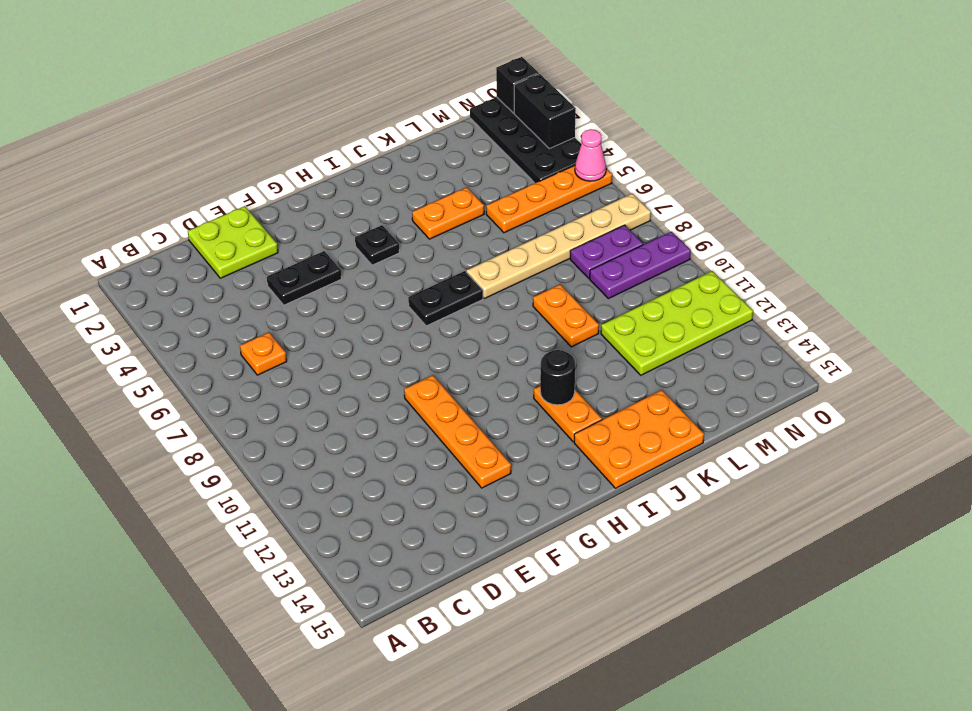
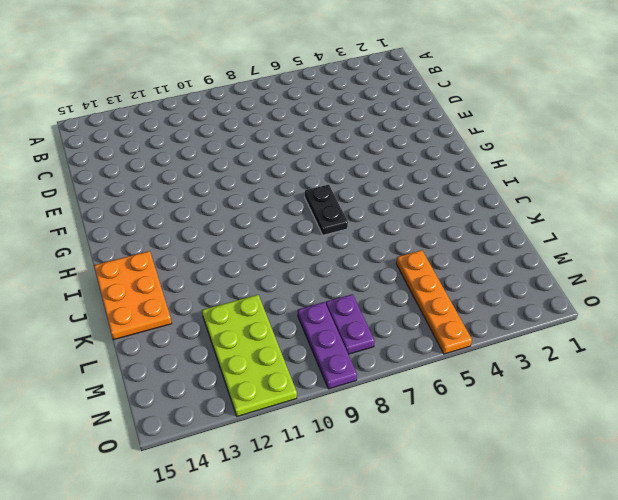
none -> orange 1x1 plate [240,332,287,375]
none -> lime 2x2 plate [188,206,278,278]
none -> black 1x2 plate [267,251,342,305]

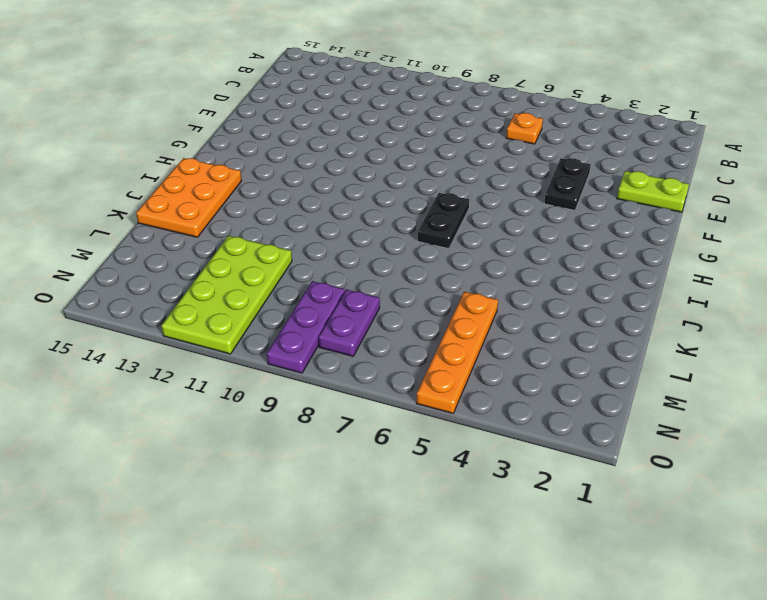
lime 1x2 plate [617,171,689,212] -> lime 2x2 plate [188,206,278,278]
none -> orange 1x4 plate [404,375,511,488]
none -> black 1x1 plate [355,225,400,265]
none -> orange 1x2 plate [534,386,602,442]

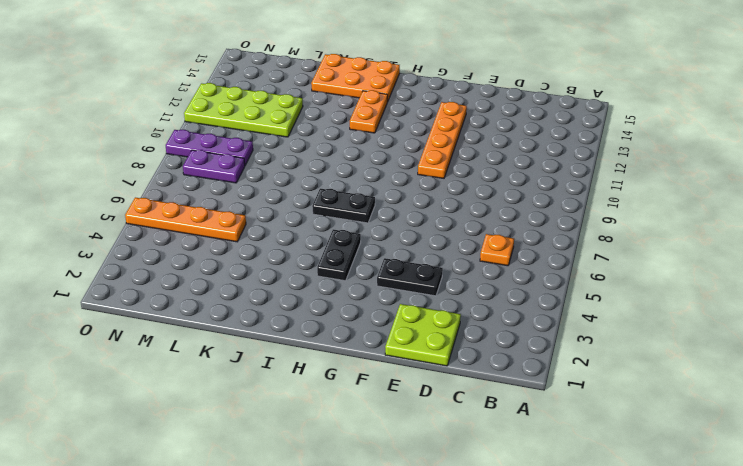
black 1x2 plate [317,229,361,281] -> black 1x1 plate [355,225,400,265]
none -> orange 1x2 plate [412,187,484,239]
none -> tan 1x6 plate [466,194,651,299]
none -> orange 1x2 plate [533,284,599,347]

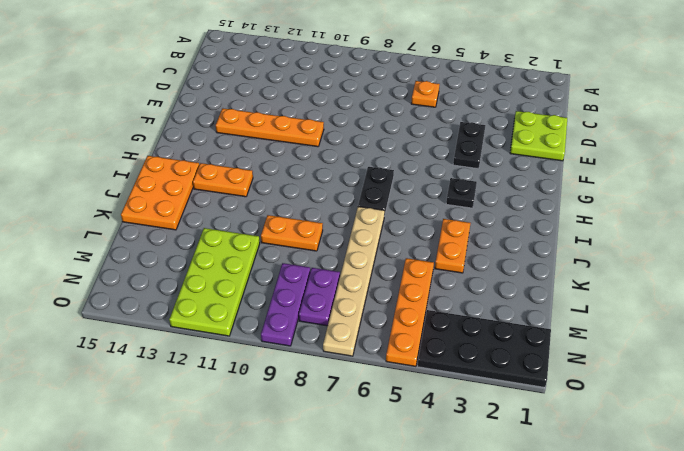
none -> black 1x1 round brick [540,350,575,405]
none -> black 1x1 brick [496,57,539,113]
none -> black 1x2 brick [514,74,576,149]

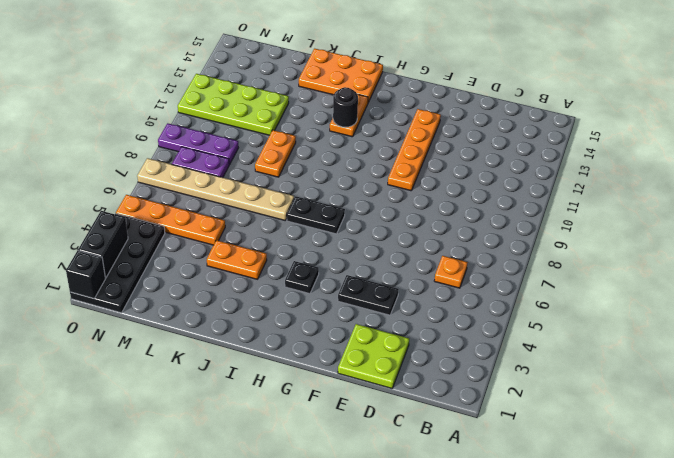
none -> pink 1x1 cone [575,129,606,181]

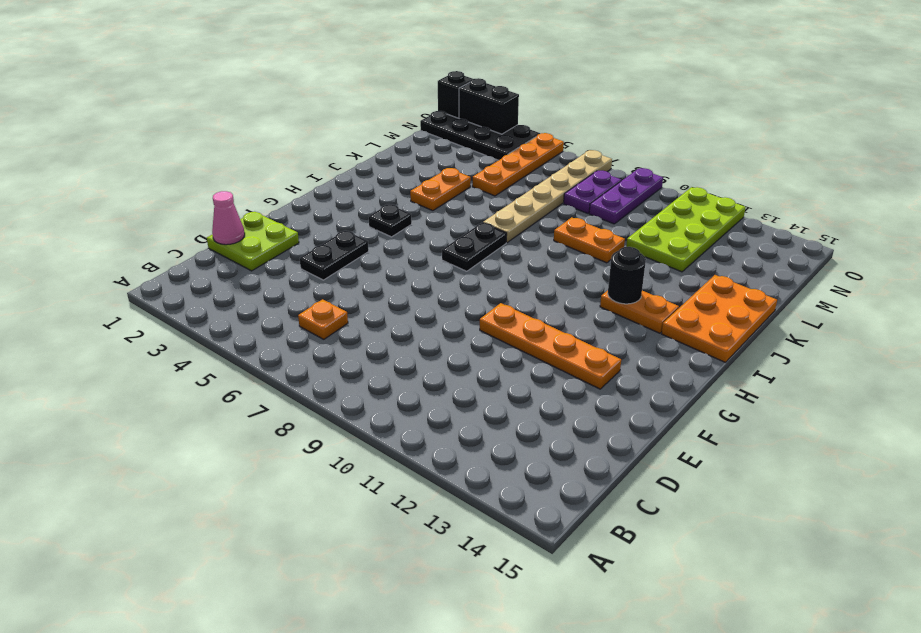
pink 1x1 cone [212,191,245,245] -> pink 1x1 cone moved to [575,129,606,181]

